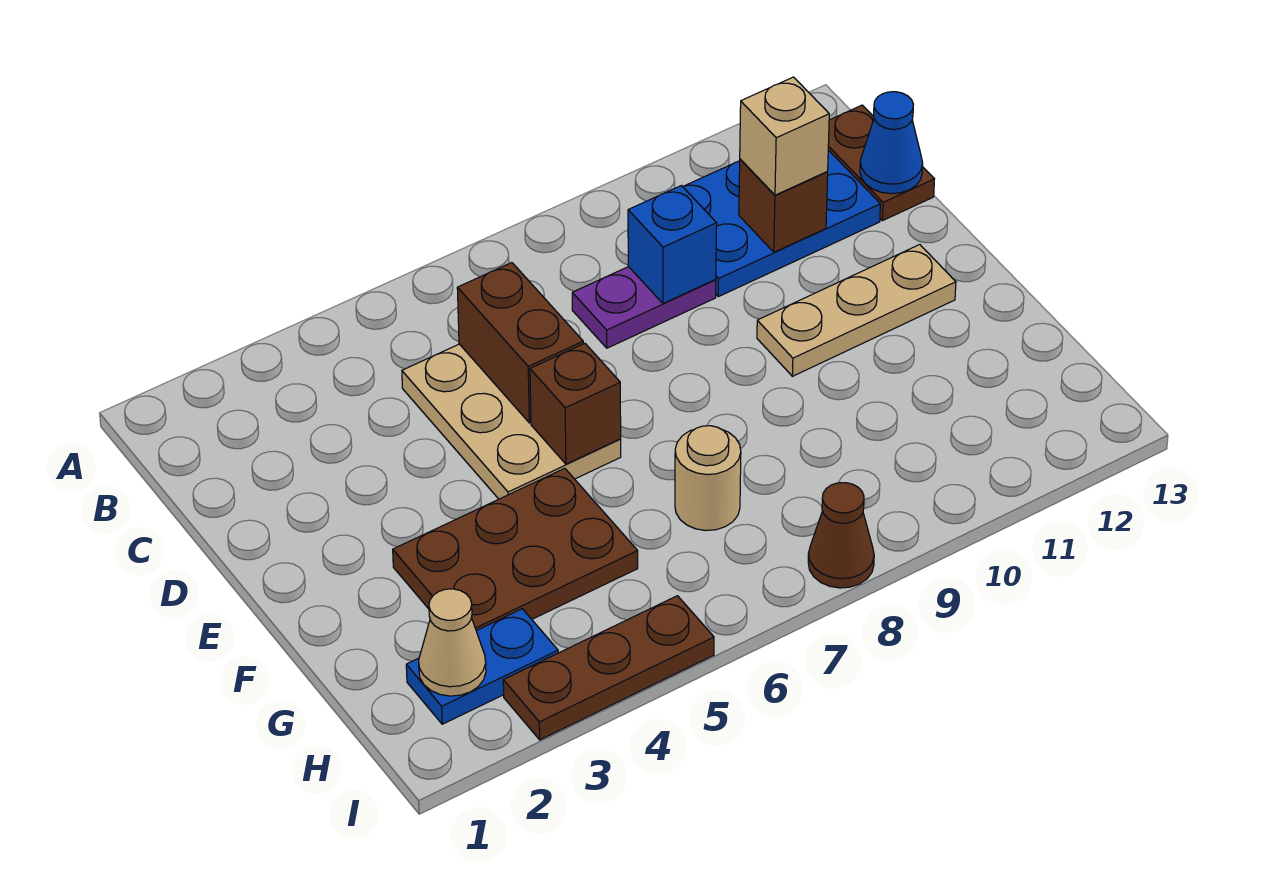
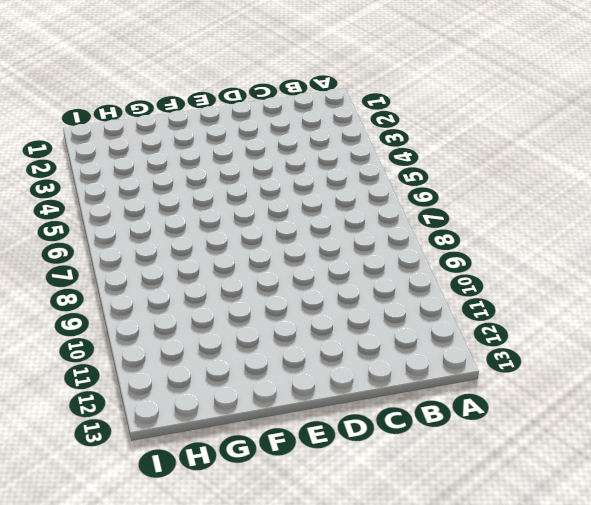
none -> blue 2x3 plate [683,150,880,297]
none -> brown 1x2 plate [828,105,934,221]
none -> tan 2x3 plate [402,344,621,499]

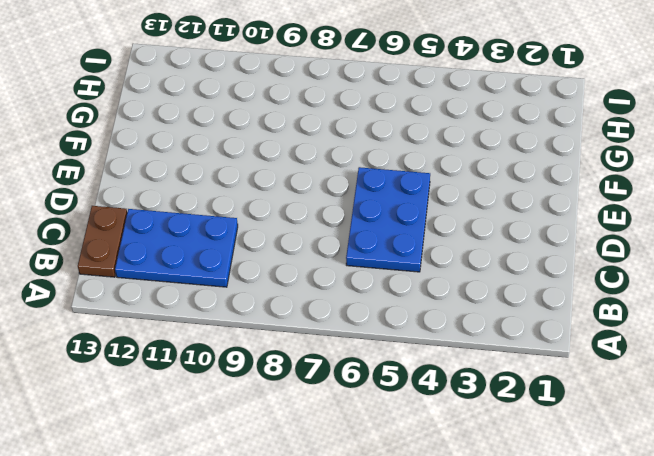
blue 2x3 plate [346,167,430,272] -> tan 2x3 plate [402,344,621,499]
none -> purple 1x2 plate [572,267,716,348]
none -> tan 1x3 plate [757,245,956,376]
none -> brown 2x3 plate [393,468,638,631]

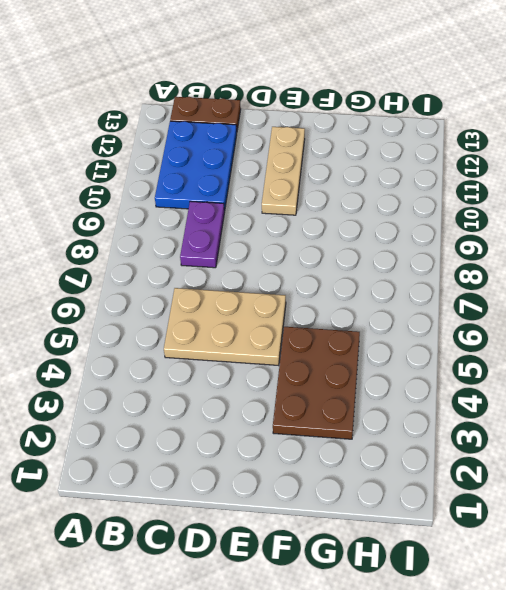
none -> tan 1x1 round brick [675,426,741,531]
none -> blue 1x2 plate [406,609,558,724]
none -> brown 1x3 plate [503,596,714,740]

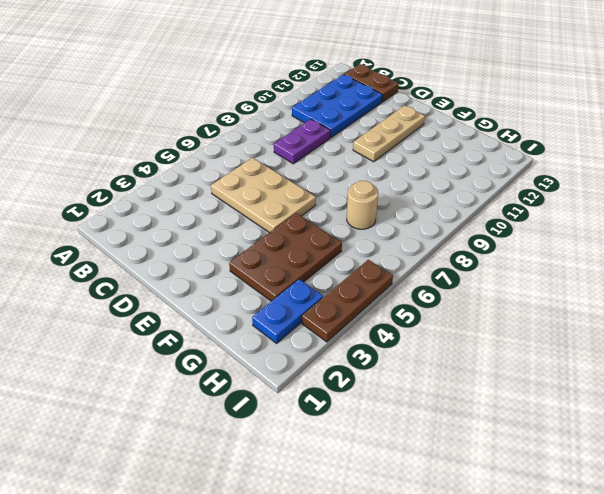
none -> brown 1x1 cone [808,483,874,588]
none -> brown 1x2 brick [457,263,583,423]
none -> blue 1x1 brick [628,186,717,303]

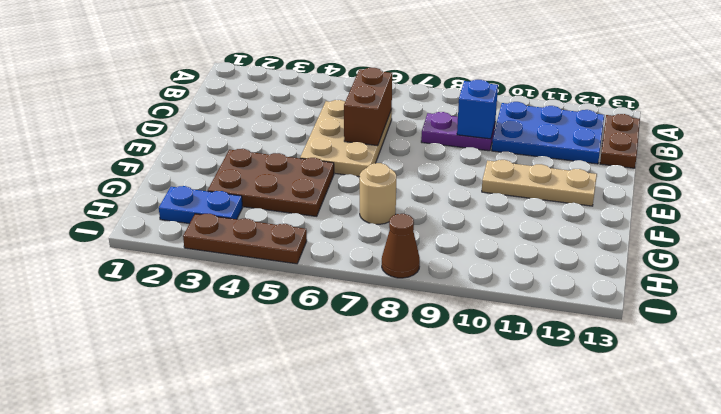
none -> brown 1x1 brick [739,159,828,252]
none -> blue 1x1 cone [860,92,923,194]
none -> brown 1x1 brick [530,343,621,464]

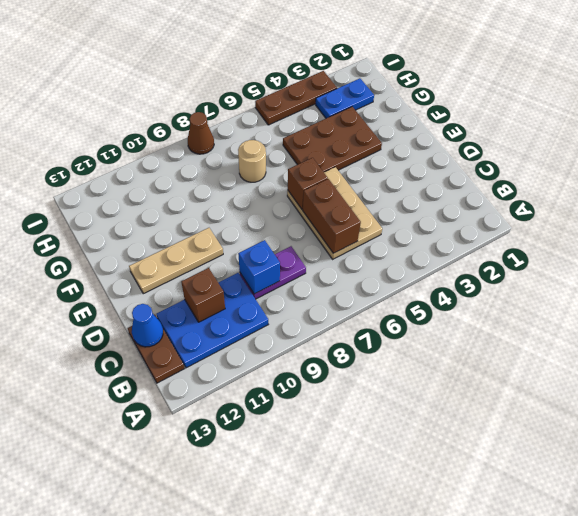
none -> tan 1x1 cone [419,589,486,696]
none -> tan 1x1 brick [740,77,829,195]

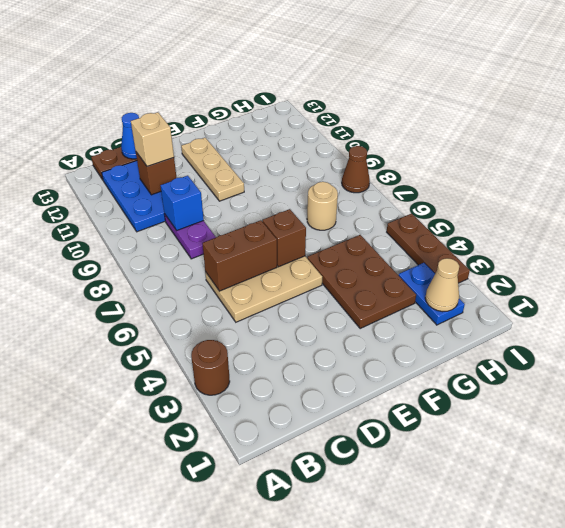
brown 1x1 round brick [191,340,230,395] -> none

